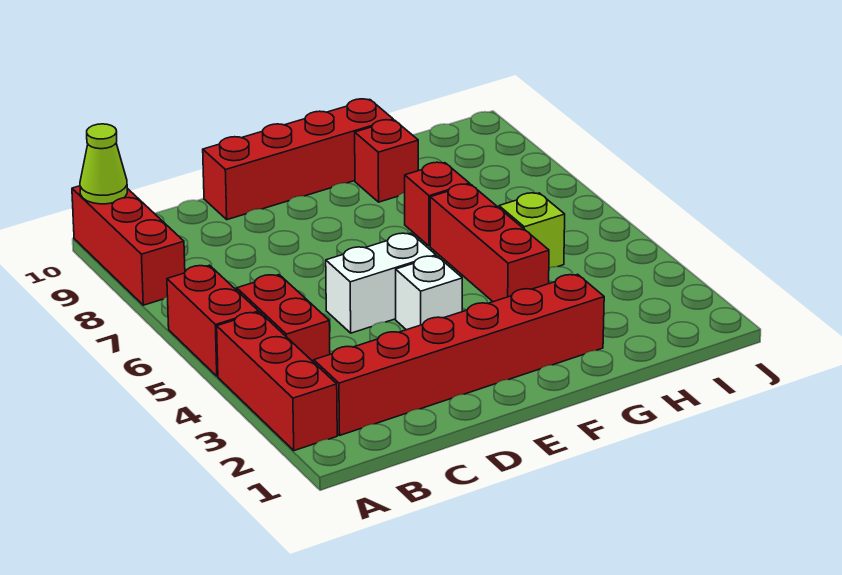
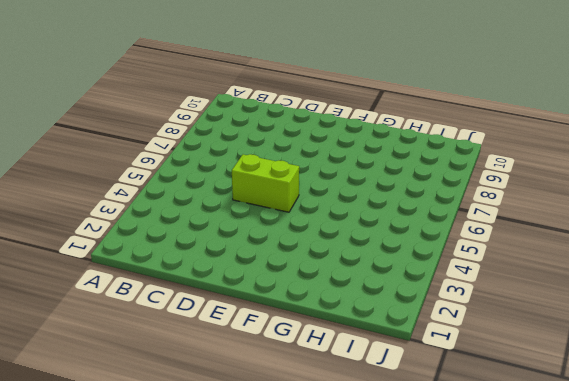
lime 1x2 brick [232,154,299,212] -> white 1x2 brick [326,233,436,333]
none -> red 1x3 brick [217,312,337,451]
none -> red 1x2 brick [167,265,259,376]
none -> red 1x3 brick [72,186,185,305]

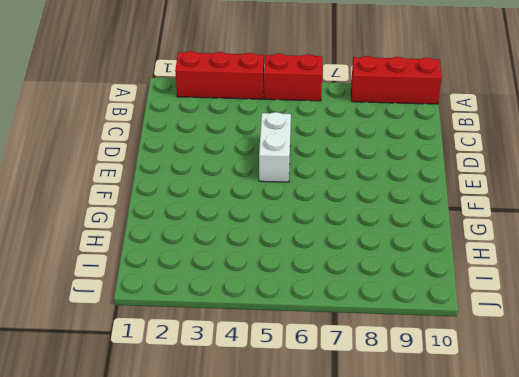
none -> red 1x6 brick [314,274,604,435]
none -> red 1x2 brick [237,275,330,362]
none -> red 1x4 brick [203,99,393,220]

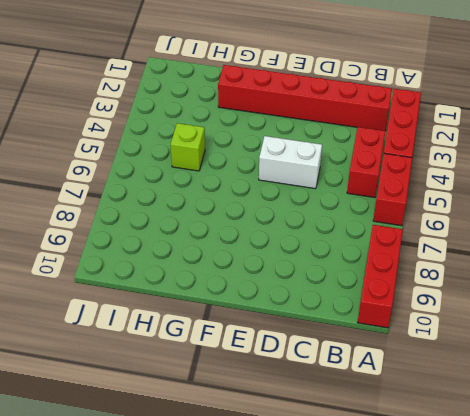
none -> red 1x4 brick [203,99,393,220]
none -> white 1x1 brick [396,256,462,330]
none -> red 1x3 brick [430,184,549,302]

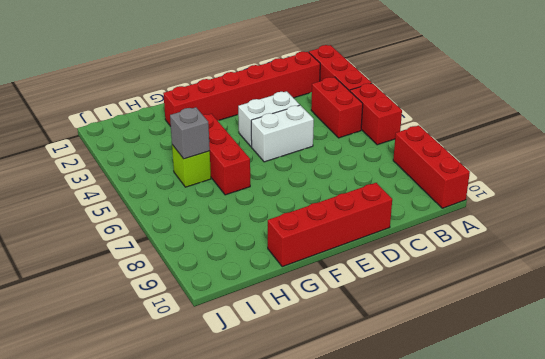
white 1x2 brick [238,91,300,147] -> white 1x1 brick [396,256,462,330]
grey 1x1 brick [170,107,210,159] -> none
none -> red 1x1 brick [405,162,470,246]
none -> red 1x1 brick [355,120,418,202]
none -> lime 1x1 cone [80,124,127,204]

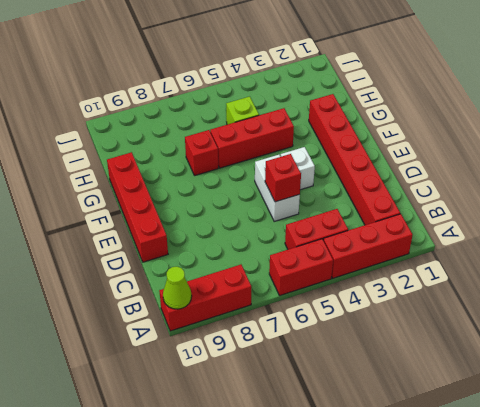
red 1x1 brick [265,154,301,202] -> red 1x1 brick moved to [355,120,418,202]

